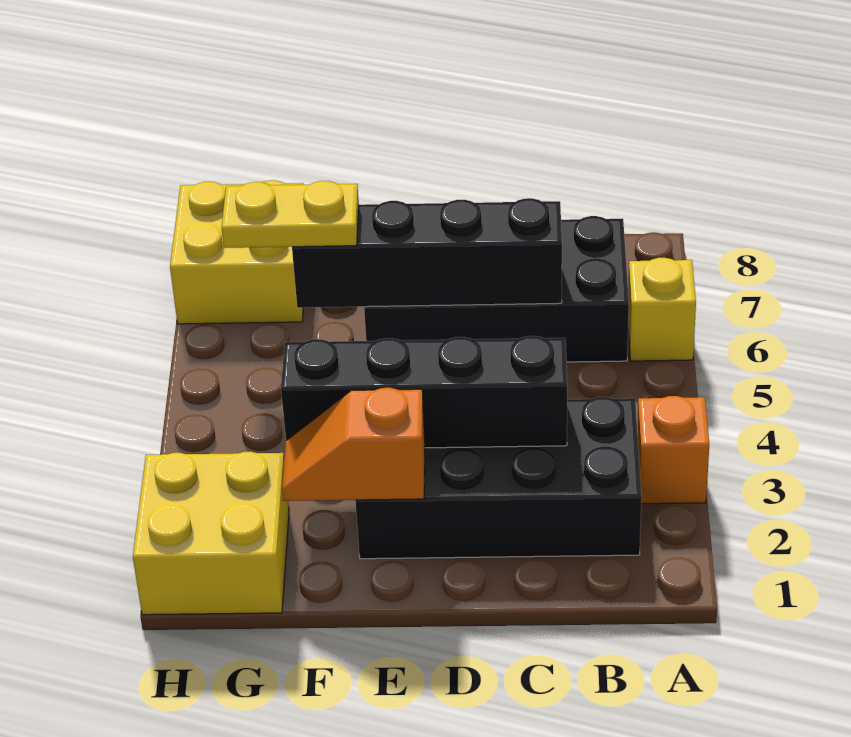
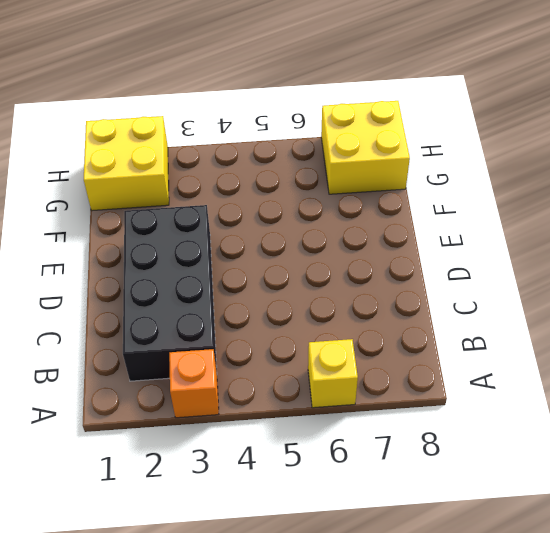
none -> black 2x4 brick [364,216,629,362]
none -> black 1x4 brick [281,336,567,448]

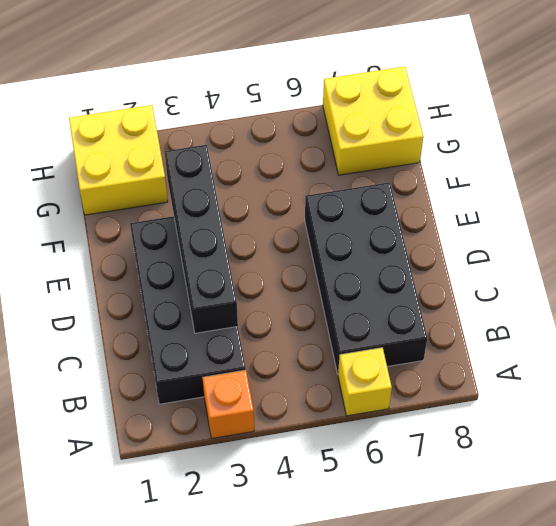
none -> black 1x4 brick [292,198,562,308]
none -> orange 1x2 slope [282,388,425,501]

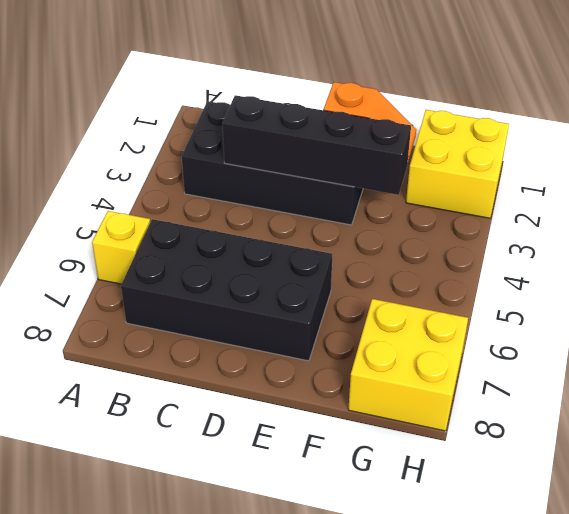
none -> orange 1x1 brick [637,396,709,504]
none -> black 1x4 brick [292,198,562,308]

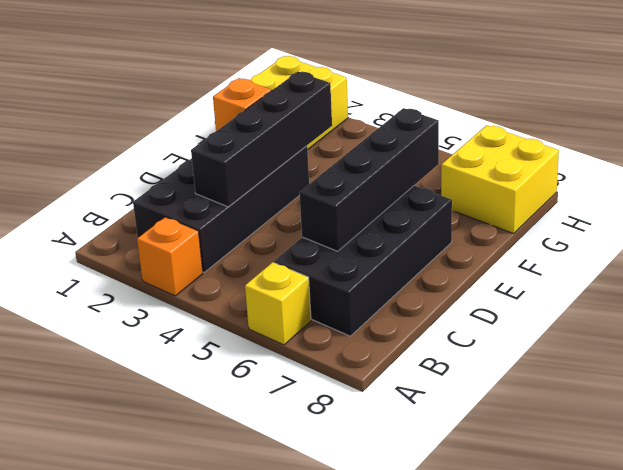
none -> yellow 1x2 plate [222,181,359,248]

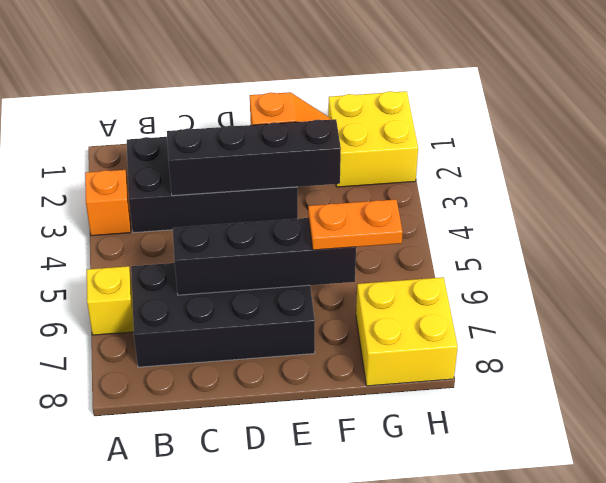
orange 1x2 plate [308,199,403,250] -> yellow 1x2 plate [222,181,359,248]

